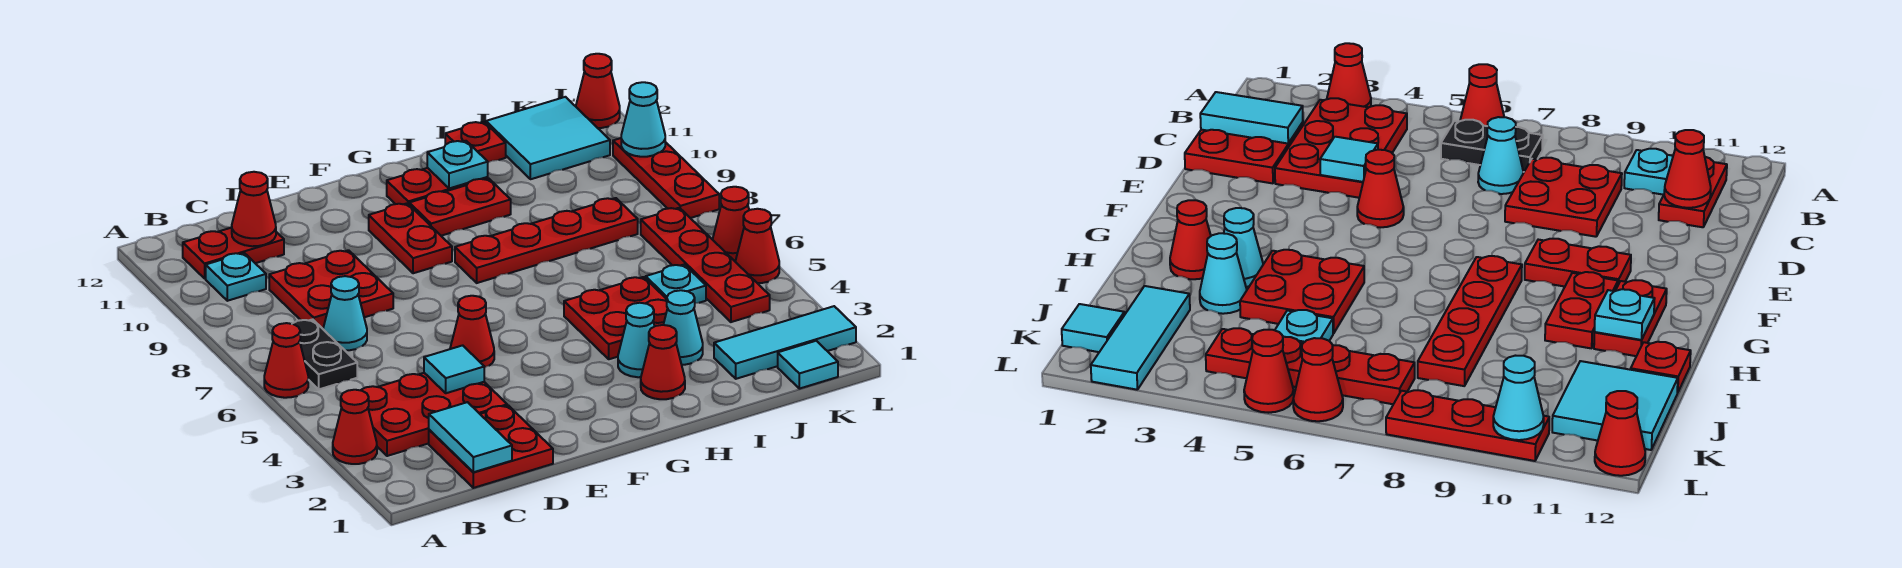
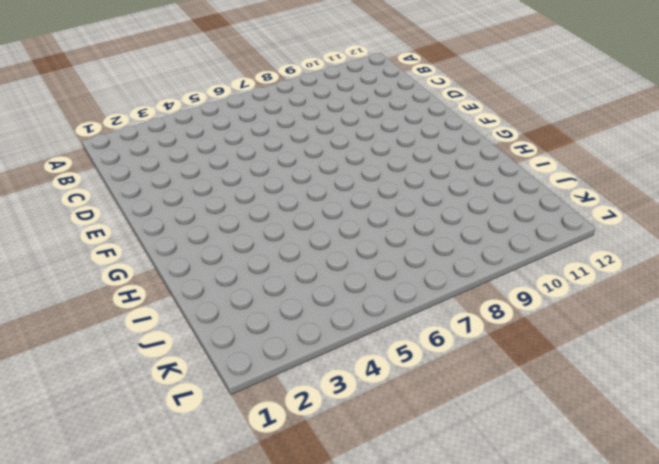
none -> red 1x1 cone [333,390,377,464]
none -> red 1x1 cone [264,323,308,398]
none -> red 2x3 plate [361,373,507,456]
none -> black 1x2 plate [292,319,357,389]

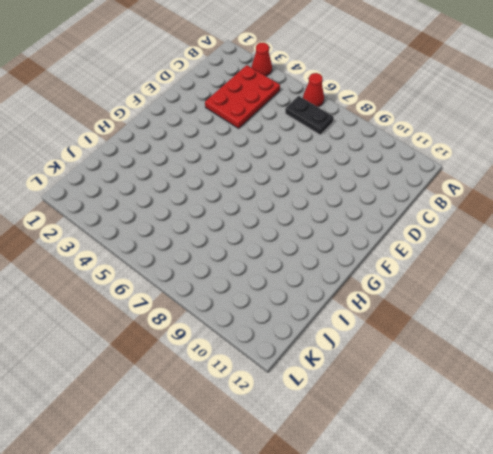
none -> cyan 1x1 plate [206,253,266,301]
none -> red 1x2 plate [183,228,284,278]
none -> red 2x2 plate [429,405,553,488]
none -> cyan 1x1 cone [323,276,367,351]

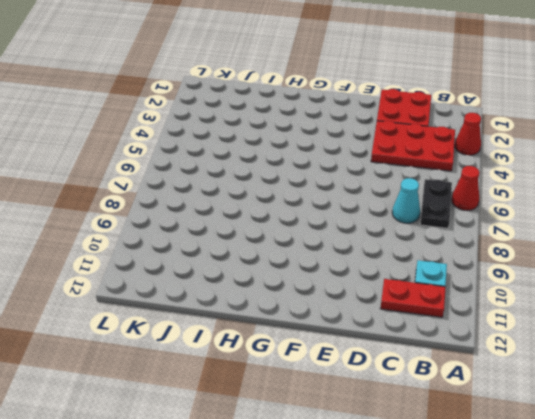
none -> red 2x2 plate [269,250,393,329]
none -> red 1x1 cone [450,296,494,368]
none -> red 1x2 plate [369,203,452,273]
none -> red 1x4 plate [455,198,638,283]

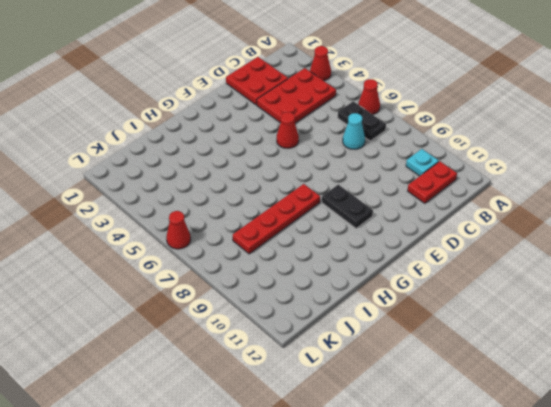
black 1x2 plate [322,184,373,228] -> red 1x2 plate [369,203,452,273]
none -> red 2x2 plate [269,250,393,329]
none -> red 1x2 plate [409,178,511,236]
none -> red 1x2 plate [387,168,488,204]
none -> red 1x1 cone [641,325,685,399]

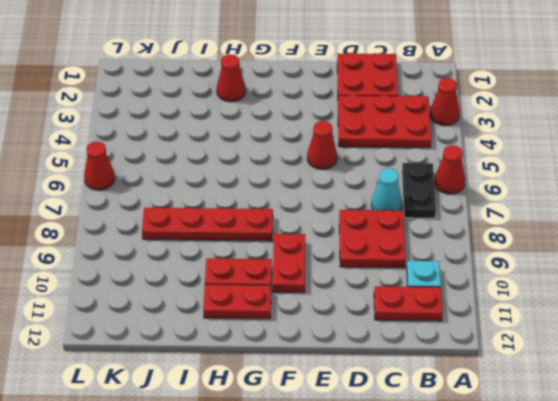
none -> cyan 1x1 cone [618,303,655,377]
none -> red 2x2 plate [564,277,668,359]
none -> cyan 1x1 cone [663,290,703,365]
none -> red 1x1 plate [445,122,506,162]

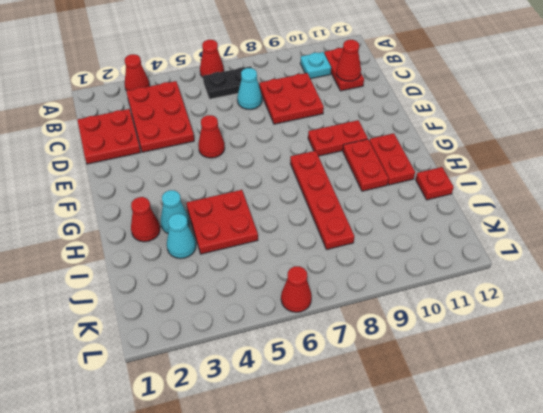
none -> cyan 1x3 tile [714,306,856,379]
none -> cyan 1x1 plate [646,264,706,303]
none -> cyan 2x2 tile [486,97,610,179]
none -> cyan 1x1 tile [778,341,838,389]

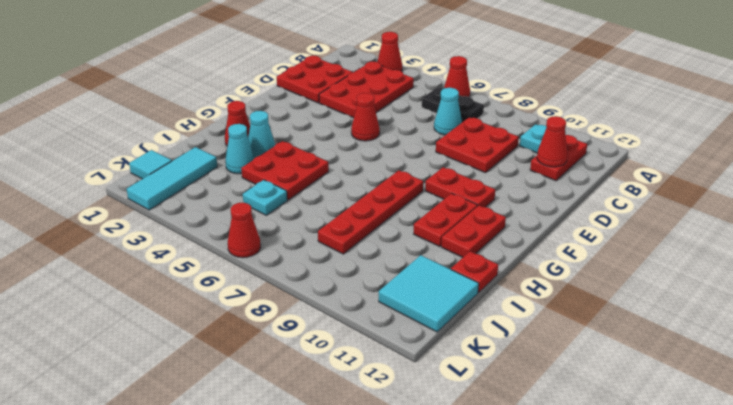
none -> red 1x4 plate [641,208,770,322]
none -> red 1x1 cone [735,209,779,283]
none -> red 1x3 plate [613,138,719,218]
none -> red 1x1 cone [576,54,620,128]

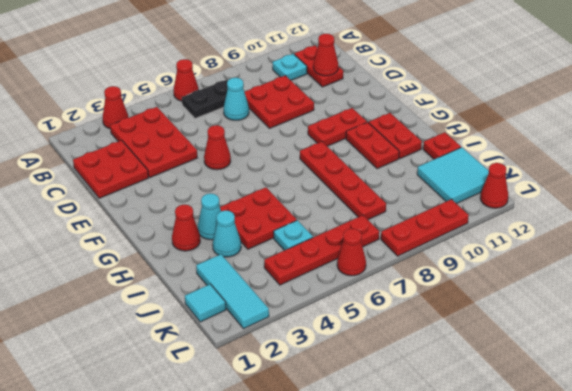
none -> red 1x1 cone [735,209,779,283]
none -> cyan 1x2 tile [429,402,512,472]
none -> cyan 1x1 tile [424,345,484,393]
none -> cyan 1x1 plate [427,141,488,188]

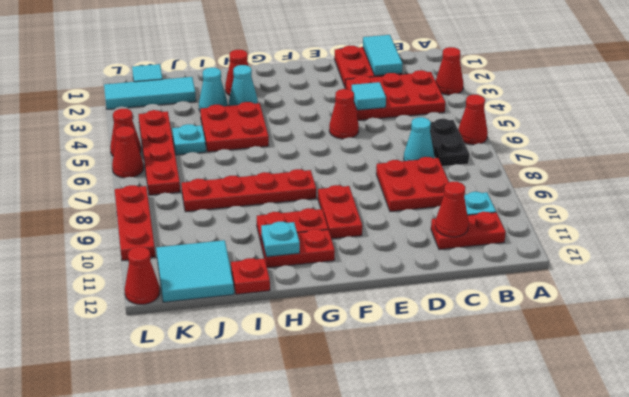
none -> cyan 1x1 cone [621,82,665,157]

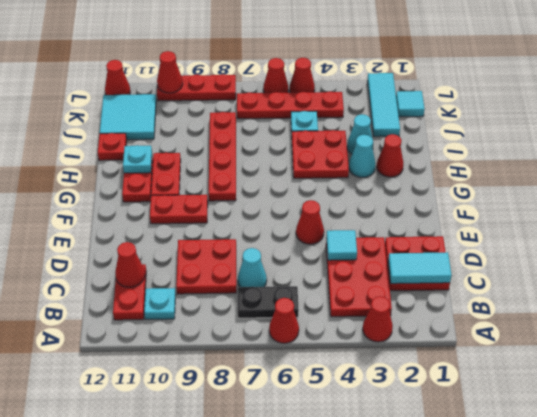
red 1x1 cone [157,51,183,93] -> cyan 1x1 cone [621,82,665,157]

